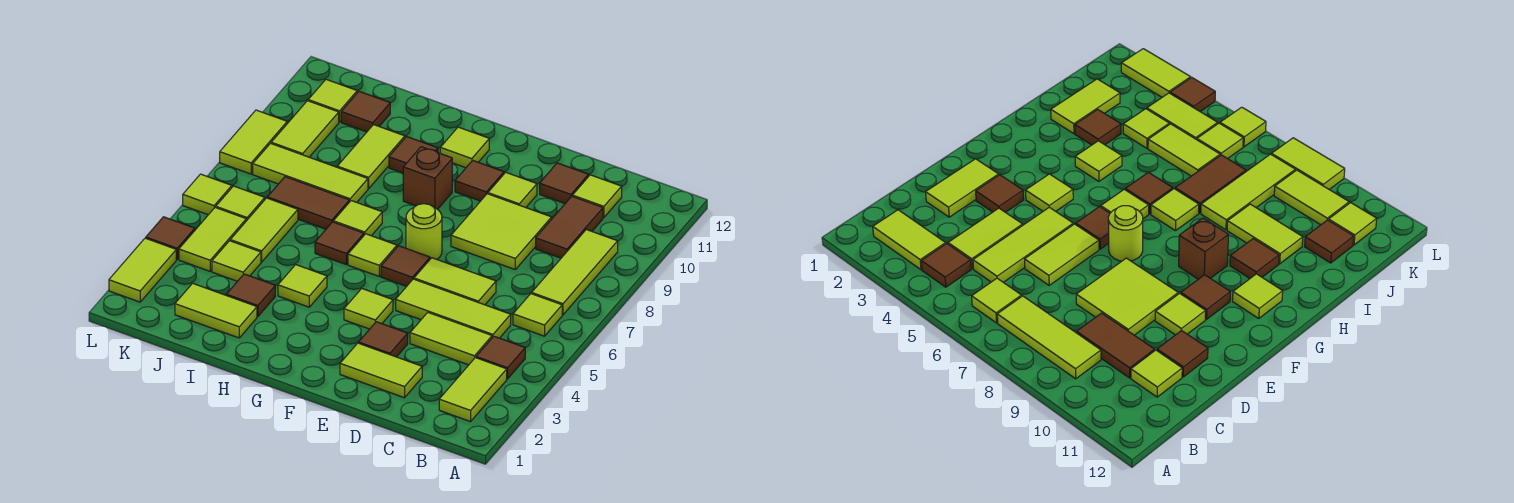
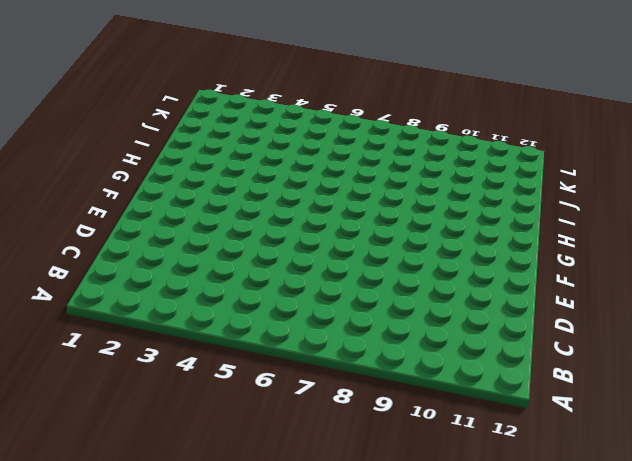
none -> lime 1x2 tile [439,358,507,422]
none -> brown 1x1 tile [476,336,525,379]
none -> lime 1x1 tile [513,294,562,336]
none -> lime 1x3 tile [532,230,618,315]

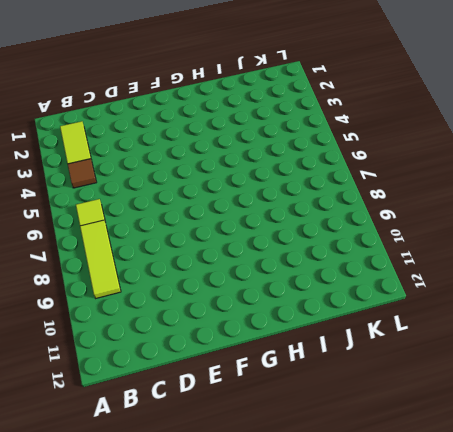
none -> lime 1x2 tile [410,313,492,365]
none -> lime 1x3 tile [396,279,511,338]
none -> brown 1x2 tile [536,196,603,258]
none -> lime 1x1 tile [573,175,622,218]

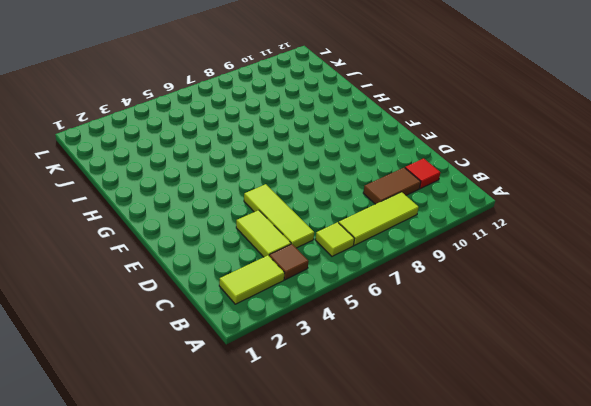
red 1x1 tile [405,159,440,189] -> lime 1x1 tile [573,175,622,218]
none -> lime 1x2 tile [340,343,422,398]
none -> lime 1x2 tile [414,258,496,305]
none -> lime 2x2 tile [451,194,552,269]
none -> brown 1x1 tile [540,163,589,203]

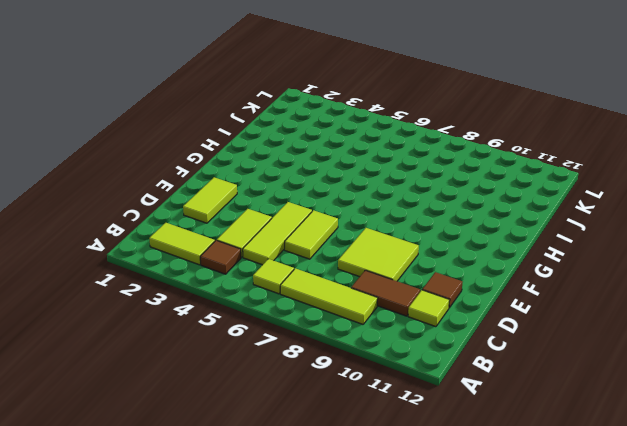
none -> brown 1x1 tile [359,322,408,357]
none -> lime 1x1 tile [488,172,537,208]
none -> lime 1x1 tile [344,289,393,329]
none -> brown 1x1 tile [381,246,430,286]

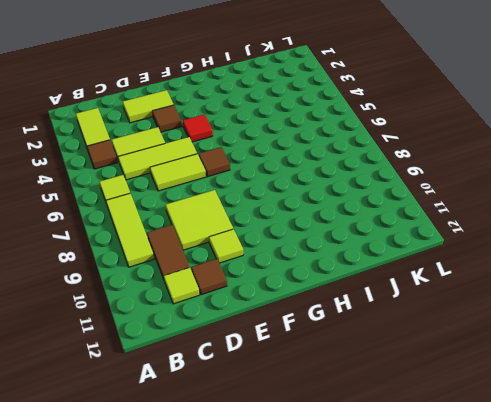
red 1x1 tile [183,114,213,142] -> lime 1x1 tile [344,289,393,329]
none -> lime 1x1 round brick [406,204,442,259]
none -> brown 1x1 tile [455,160,504,201]
none -> lime 1x1 tile [348,234,397,276]
none -> brown 1x1 brick [403,147,452,209]

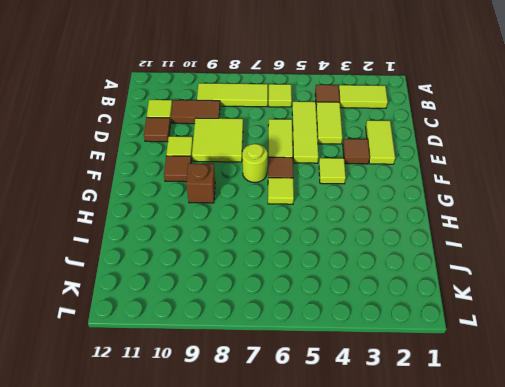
none -> lime 1x1 tile [440,127,489,168]
none -> lime 1x1 tile [278,265,327,307]
none -> brown 1x1 tile [315,222,364,264]
none -> lime 1x1 tile [333,201,382,236]

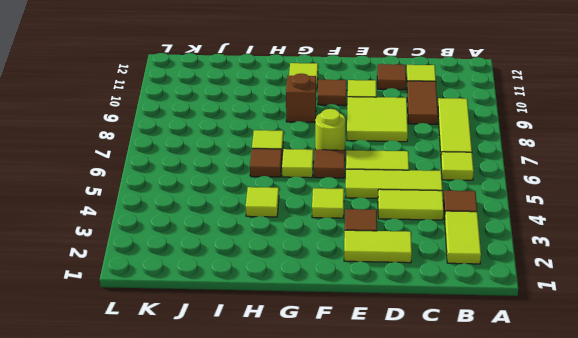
none -> brown 1x1 tile [389,137,438,173]
none -> lime 1x2 tile [175,283,257,338]
none -> brown 1x1 tile [226,274,275,317]
none -> brown 1x2 tile [267,177,349,229]

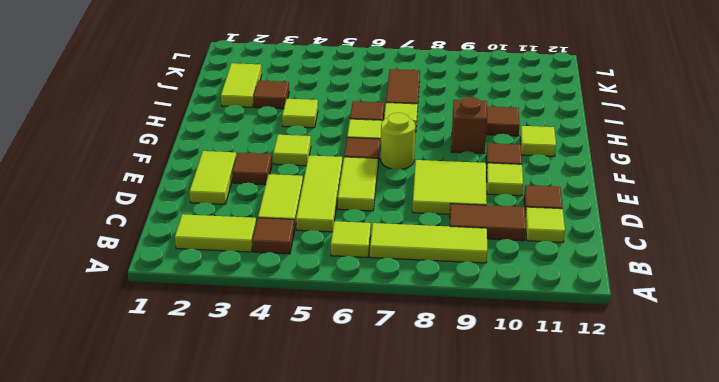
none -> lime 1x3 tile [253,143,368,202]
none -> lime 1x2 tile [337,125,405,189]
none -> lime 1x1 tile [212,241,261,281]
none -> lime 1x2 tile [230,198,298,262]

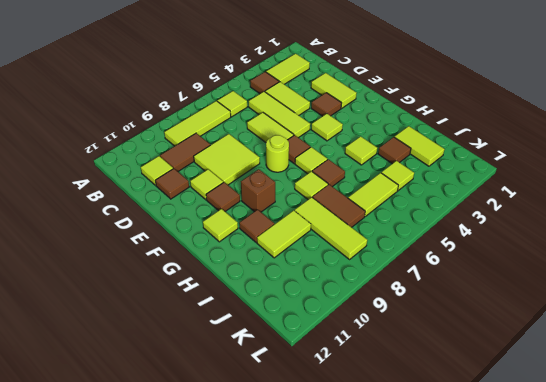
none -> brown 1x1 tile [341,91,390,132]
none -> lime 1x2 tile [179,207,246,271]
none -> lime 1x1 tile [216,186,265,221]
none -> lime 1x2 tile [271,101,339,157]

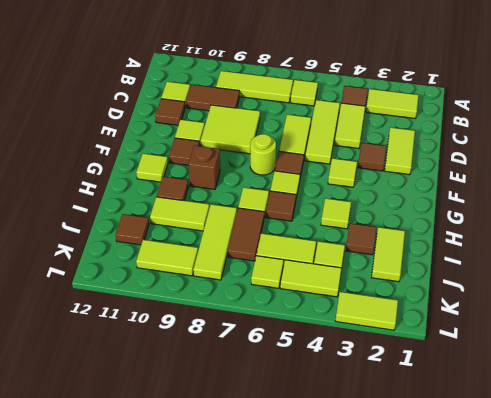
none -> lime 1x1 tile [308,80,357,122]
none -> brown 1x1 tile [146,217,195,259]
none -> lime 1x1 tile [183,174,232,215]
none -> lime 1x2 tile [220,110,287,174]

